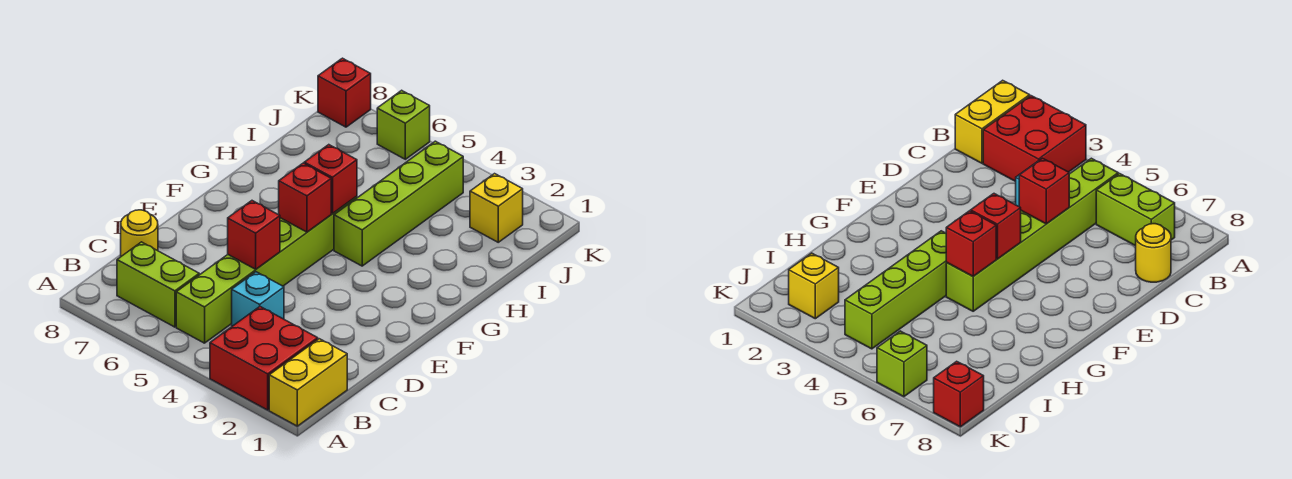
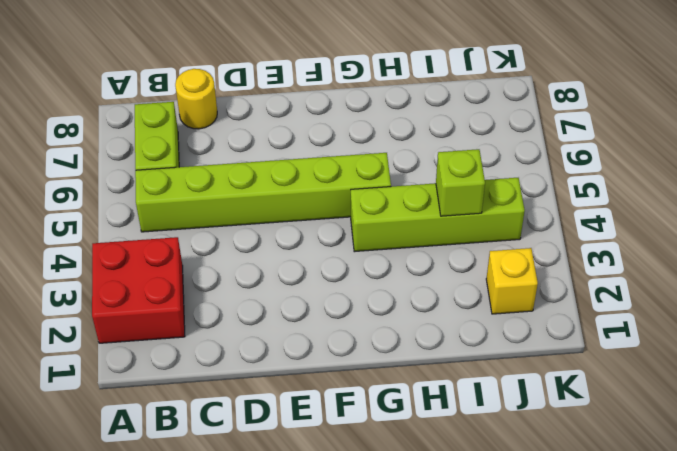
lime 1x1 brick [436,149,485,216] -> lime 1x1 brick moved to [377,90,430,159]
none -> yellow 1x2 brick [269,339,347,426]
none -> cyan 1x1 brick [232,272,284,326]
none -> red 1x1 brick [318,58,371,127]

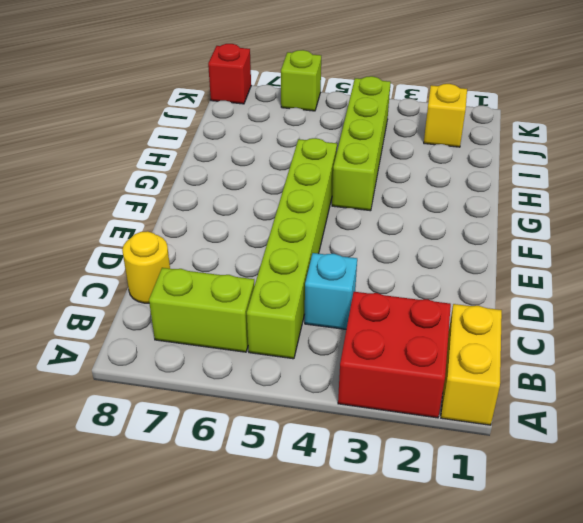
none -> red 1x1 brick [228,201,280,269]
none -> red 1x1 brick [279,163,331,232]
none -> red 1x1 brick [304,145,357,213]

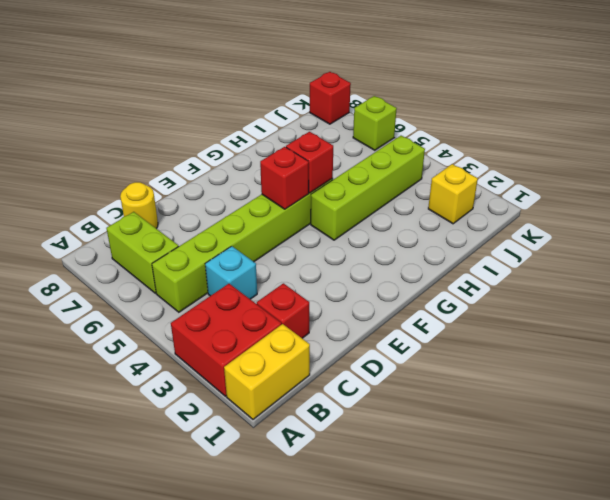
red 1x1 brick [257,283,309,338] -> red 1x1 brick moved to [228,201,280,269]

